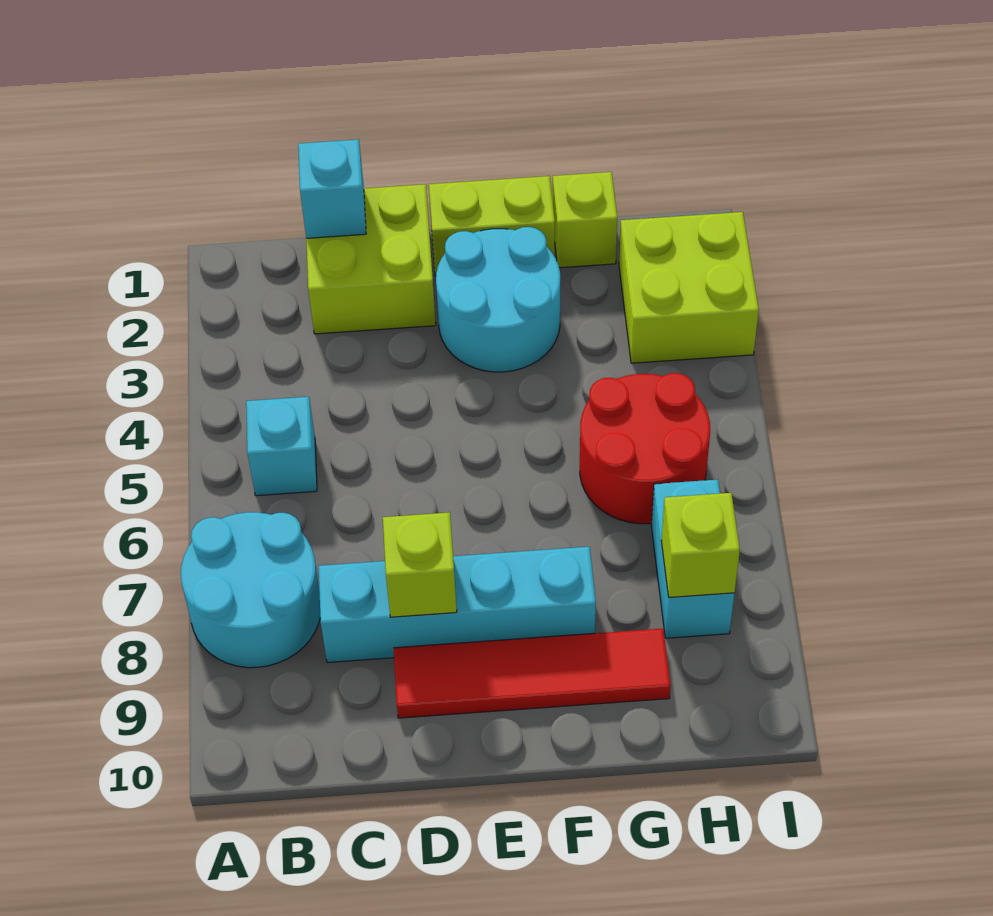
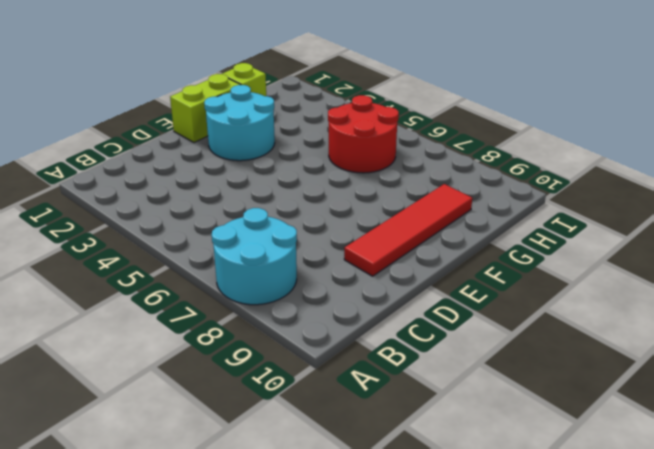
none -> cyan 1x1 brick [246,397,317,496]
none -> lime 2x2 brick [306,184,436,334]
none -> cyan 1x4 brick [319,547,596,662]

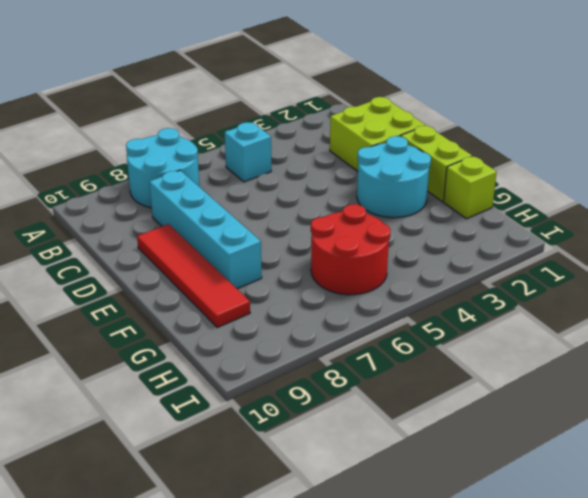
none -> lime 2x2 brick [619,212,759,363]
none -> cyan 1x2 brick [651,480,734,638]
none -> cyan 1x1 brick [298,140,366,238]

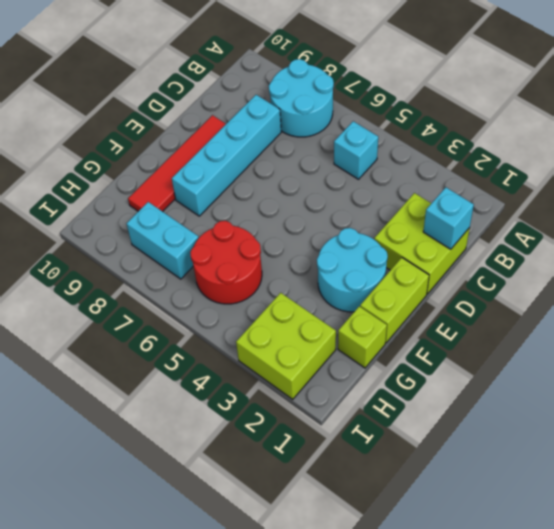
none -> lime 1x1 brick [383,512,457,617]
none -> lime 1x1 brick [661,493,740,597]

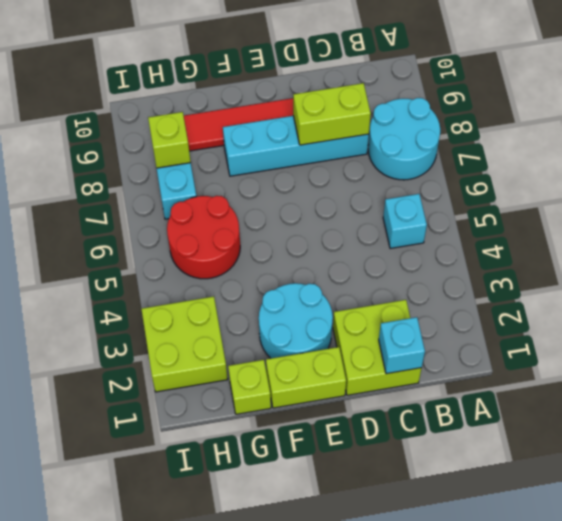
lime 1x2 brick [293,83,371,145] -> lime 1x1 brick [383,512,457,617]

